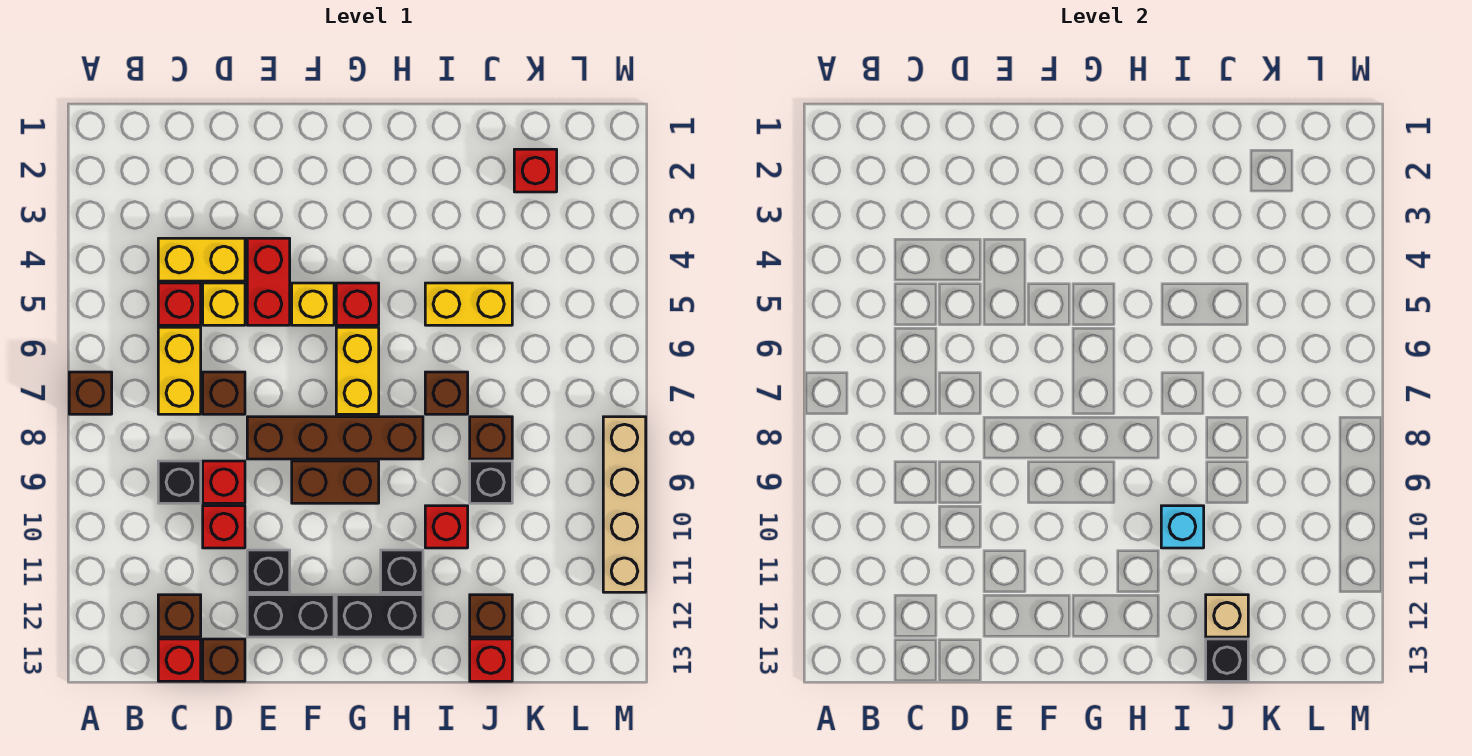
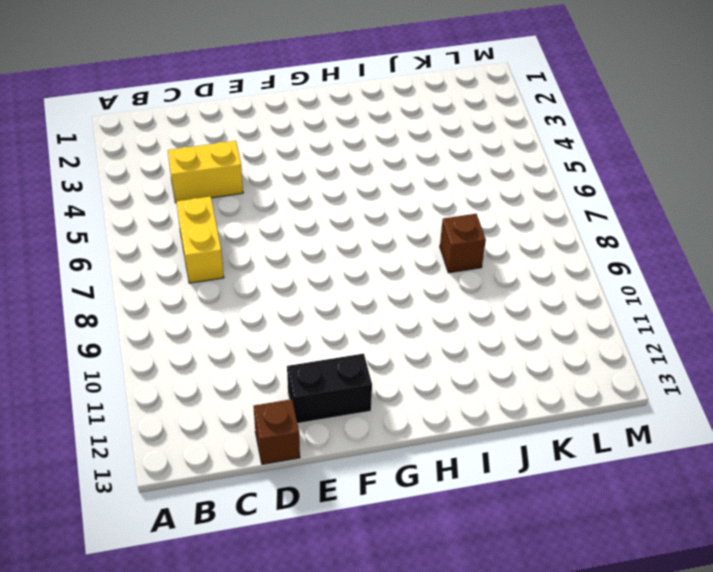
none -> brown 1x1 brick [69,372,112,414]
none -> red 1x1 brick [158,283,201,325]
none -> black 1x1 brick [158,461,201,503]
none -> brown 1x1 brick [158,595,201,637]

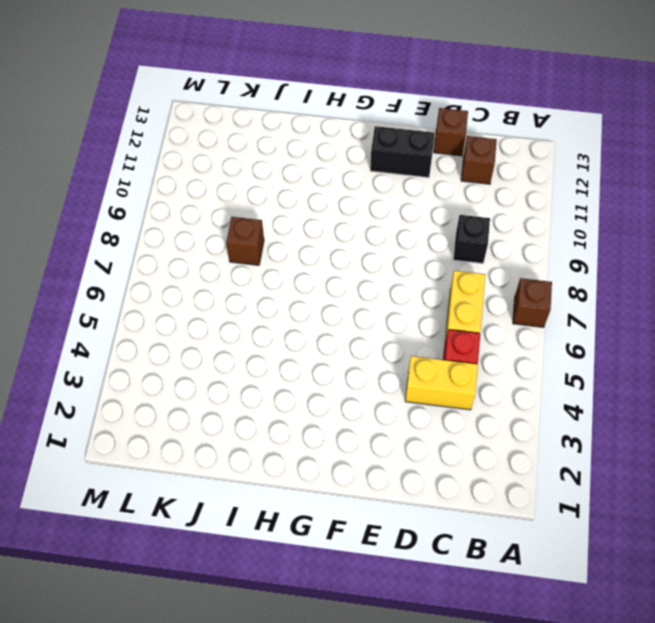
none -> red 1x1 brick [158,639,201,681]
none -> yellow 1x1 brick [203,283,245,325]
none -> brown 1x1 brick [203,372,245,414]
none -> red 1x1 brick [203,461,245,503]

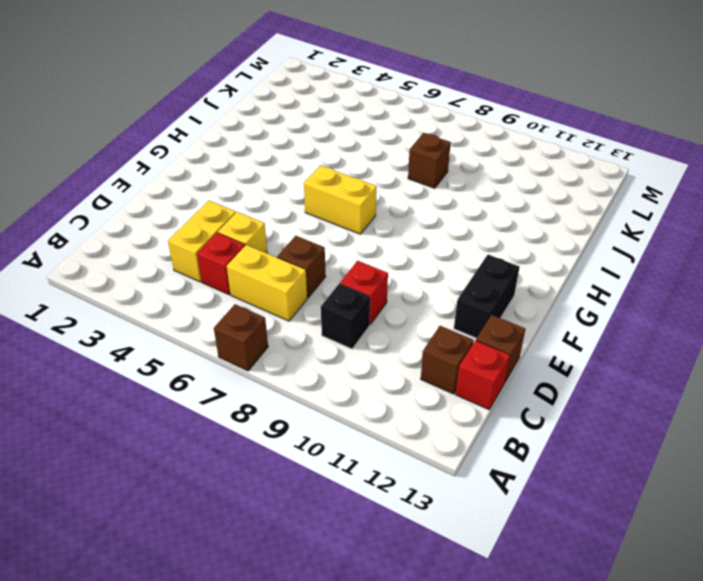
none -> red 1x1 brick [203,506,245,548]
none -> red 1x2 brick [247,238,290,325]
none -> brown 1x4 brick [247,417,423,459]
none -> black 1x1 brick [247,550,290,592]

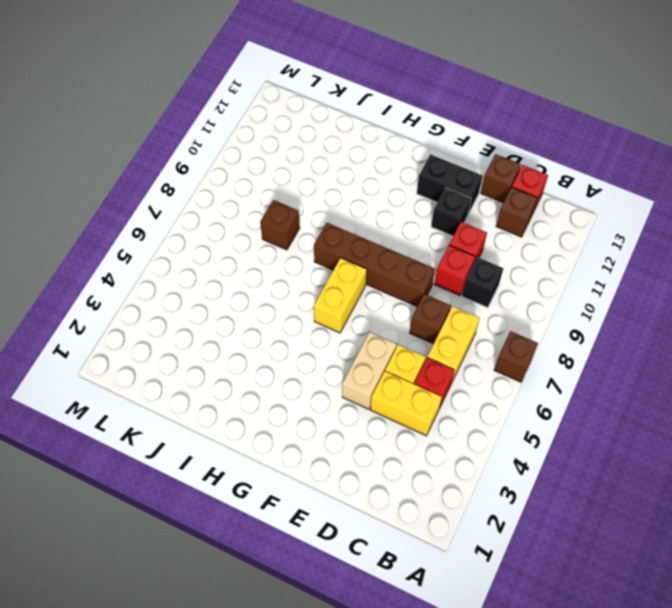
tan 1x2 brick [342,332,397,409] -> red 1x2 brick [247,238,290,325]
none -> yellow 1x1 brick [292,283,334,325]
none -> brown 1x2 brick [292,461,379,503]
none -> red 1x1 brick [336,283,379,325]
none -> black 1x2 brick [336,595,423,637]

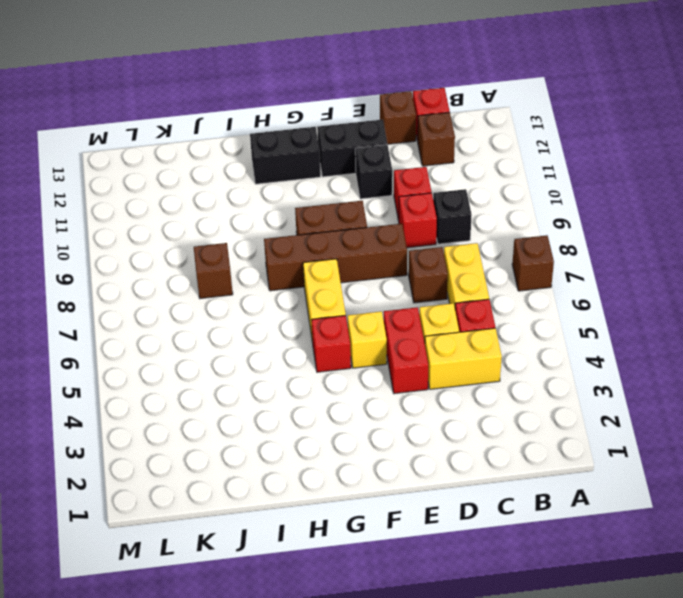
none -> black 1x1 brick [381,550,423,592]
none -> yellow 1x2 brick [425,283,512,325]
none -> brown 1x1 brick [425,372,468,414]
none -> red 1x1 brick [425,506,468,548]

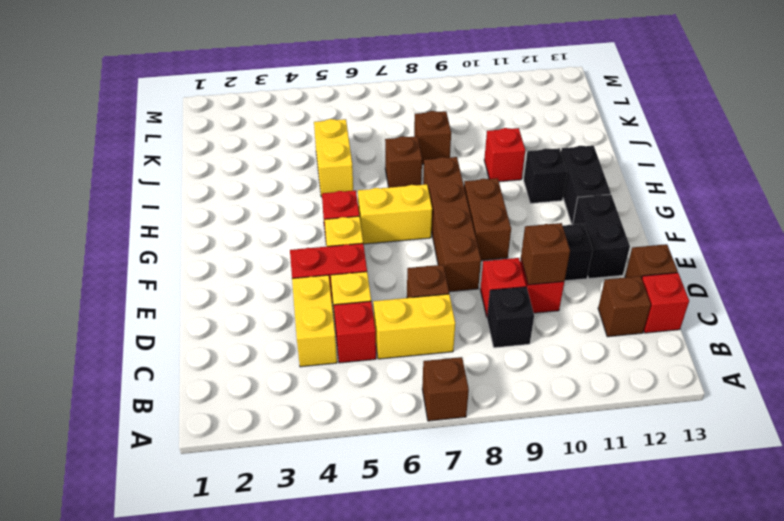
brown 1x1 brick [521,223,570,285] -> brown 1x1 brick moved to [470,595,512,637]
none -> black 1x1 brick [470,461,512,503]
none -> red 1x1 brick [470,639,512,681]
none -> red 1x1 brick [514,149,557,192]
none -> tan 1x4 brick [603,417,646,592]

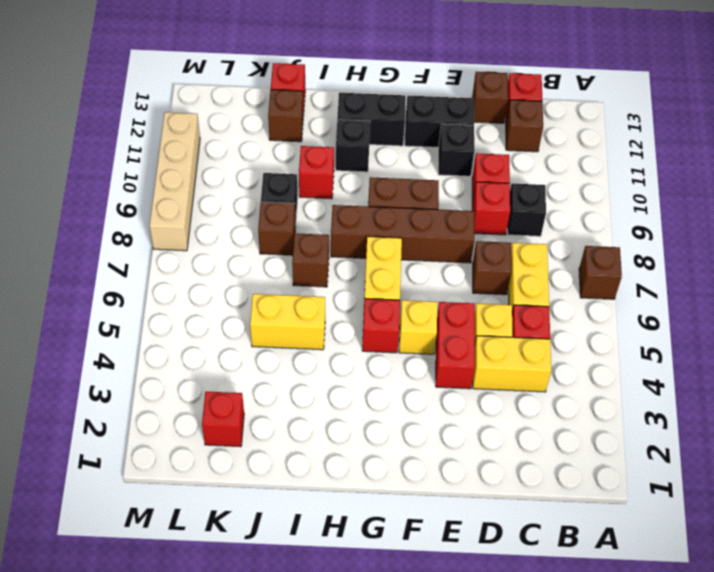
none -> cyan 1x1 brick [1161,506,1204,548]
none -> tan 1x1 brick [1206,595,1248,637]
none -> black 1x1 brick [1206,639,1248,681]

